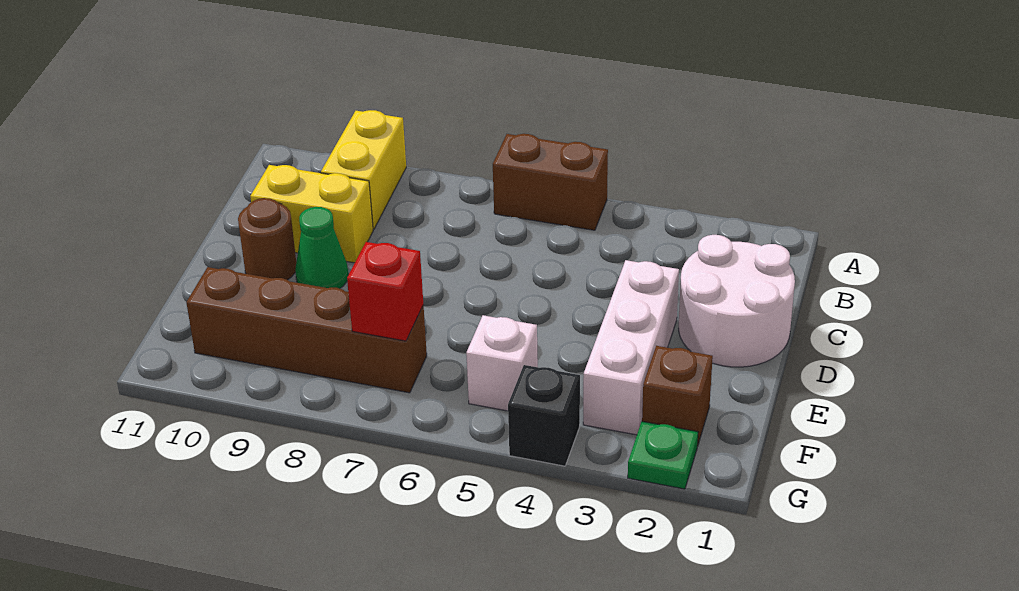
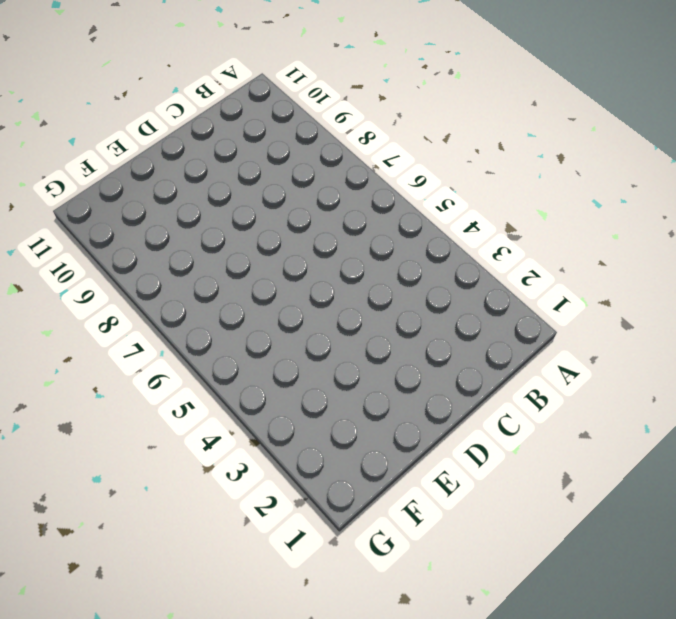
none -> brown 1x2 brick [493,134,608,230]
none -> yellow 1x2 brick [321,110,406,229]
none -> white 2x2 round brick [679,235,795,367]

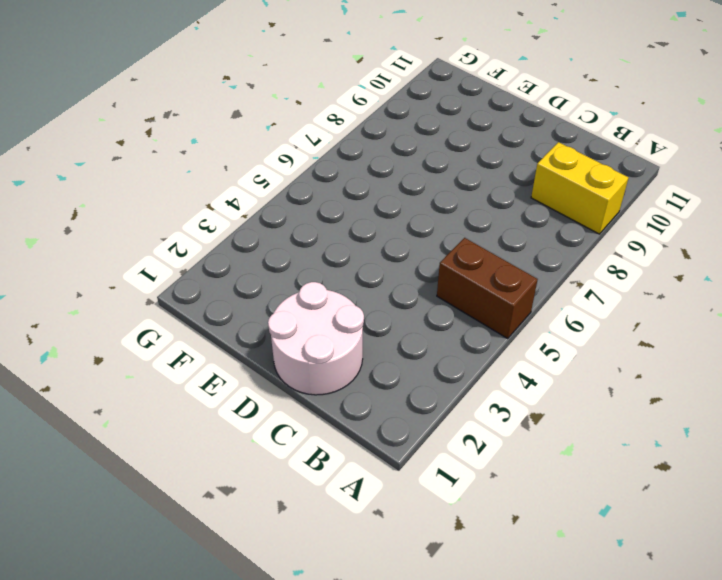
brown 1x2 brick [437,238,538,339] -> brown 1x2 brick turned to [493,134,608,230]
none -> yellow 1x2 brick [250,165,373,263]
none -> white 1x3 brick [583,260,679,435]
none -> green 1x1 cone [295,207,348,289]

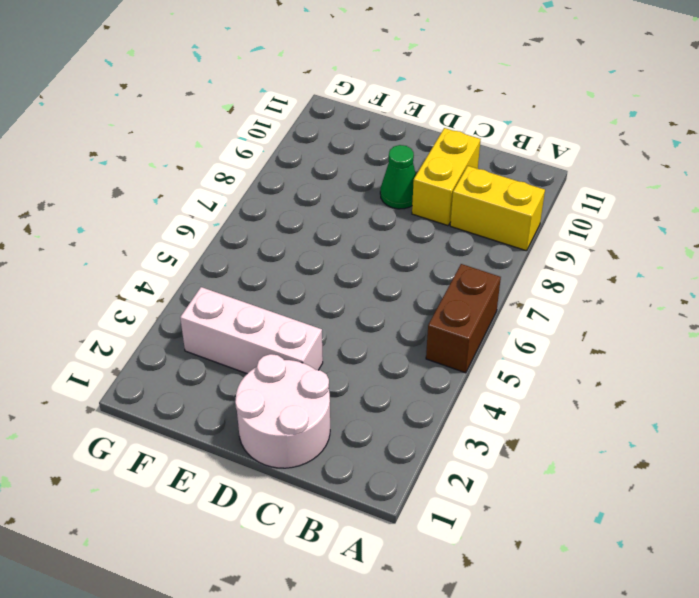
none -> brown 1x1 round brick [238,198,296,280]
none -> brown 1x1 brick [642,346,713,446]
none -> white 1x1 brick [466,315,538,411]

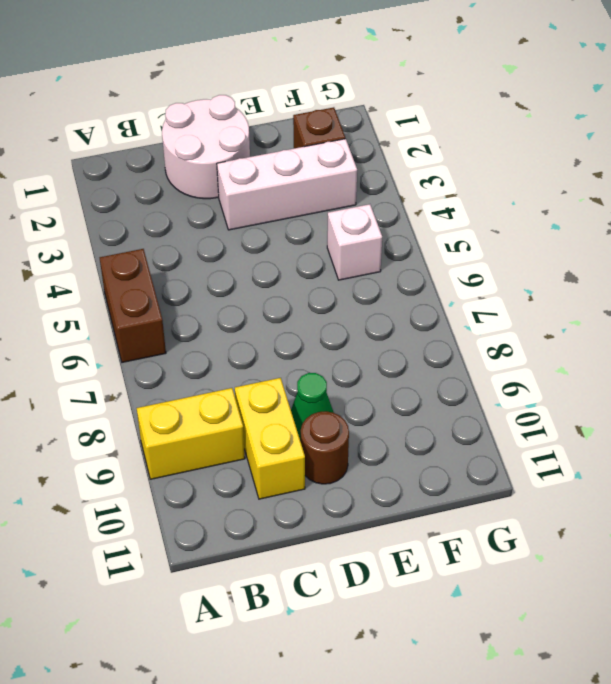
none -> brown 1x4 brick [186,267,427,393]
none -> green 1x1 plate [628,421,698,489]
none -> black 1x1 brick [508,365,580,466]

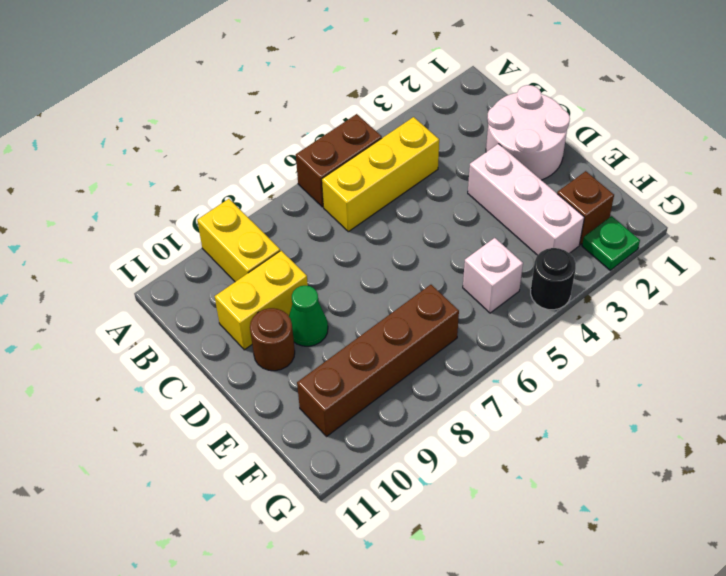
yellow 1x3 brick [322,117,439,232] -> none
black 1x1 round brick [531,248,576,310] -> black 1x1 brick [508,365,580,466]
none -> red 1x1 brick [347,242,423,341]

